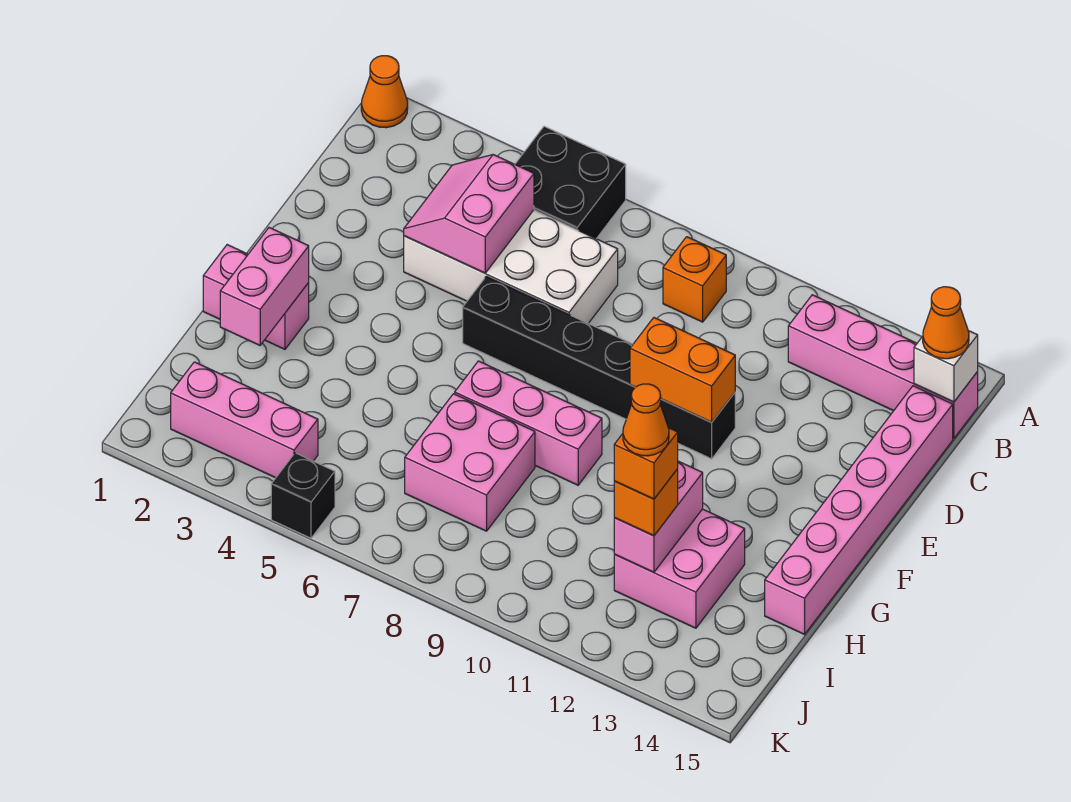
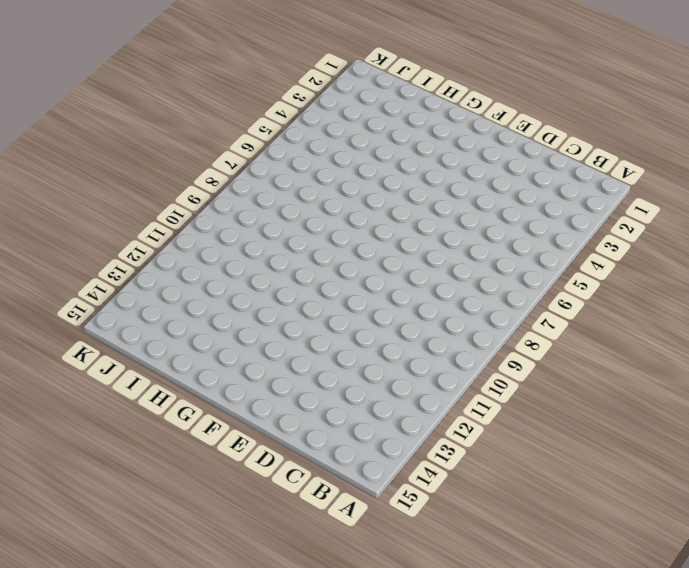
none -> orange 1x1 cone [361,56,408,128]
none -> black 2x2 brick [515,126,626,239]
none -> orange 1x1 brick [663,237,726,322]

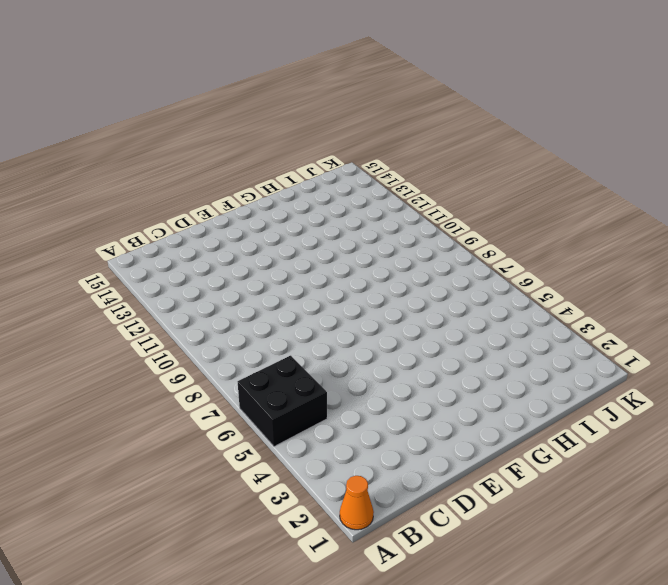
none -> orange 1x1 brick [663,237,726,322]
none -> pink 1x4 brick [788,295,978,439]
none -> white 2x4 brick [404,210,618,323]

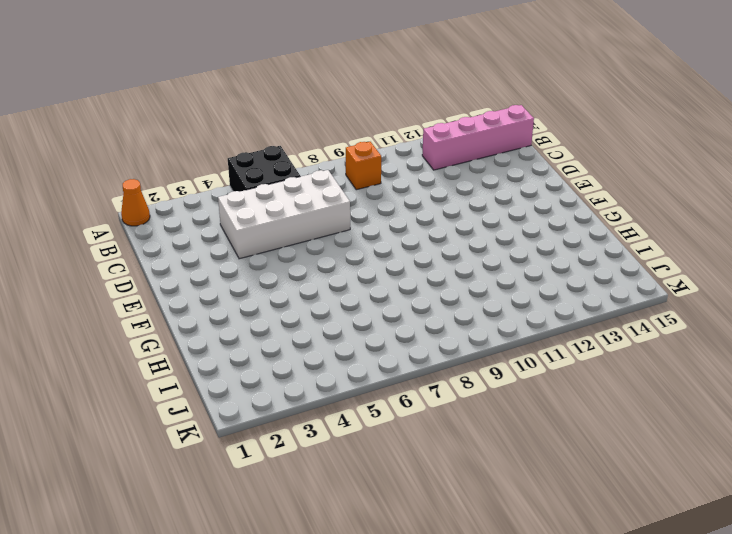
none -> pink 1x6 brick [765,386,953,634]
none -> black 1x6 brick [463,276,735,459]
none -> pink 1x2 brick [203,245,309,349]

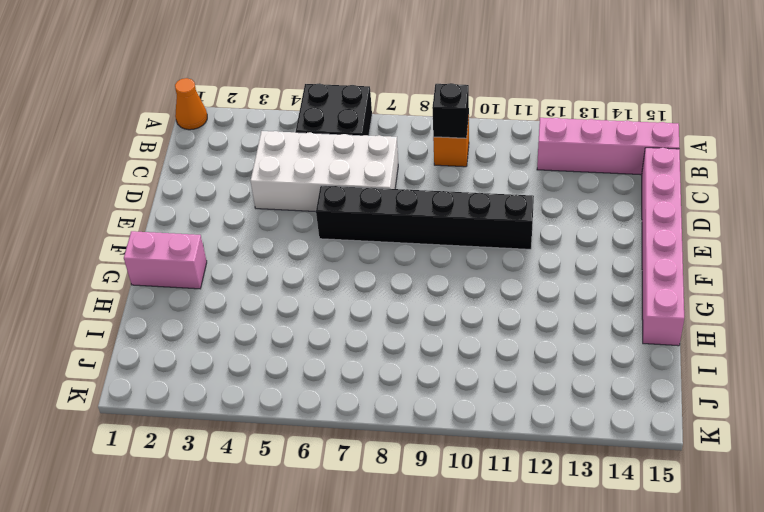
black 1x1 brick [432,83,469,138] -> black 1x1 brick moved to [271,453,335,538]
none -> pink 1x3 brick [455,361,602,485]
none -> pink 2x2 brick [405,394,535,531]
none -> pink 2x2 brick [614,509,745,628]

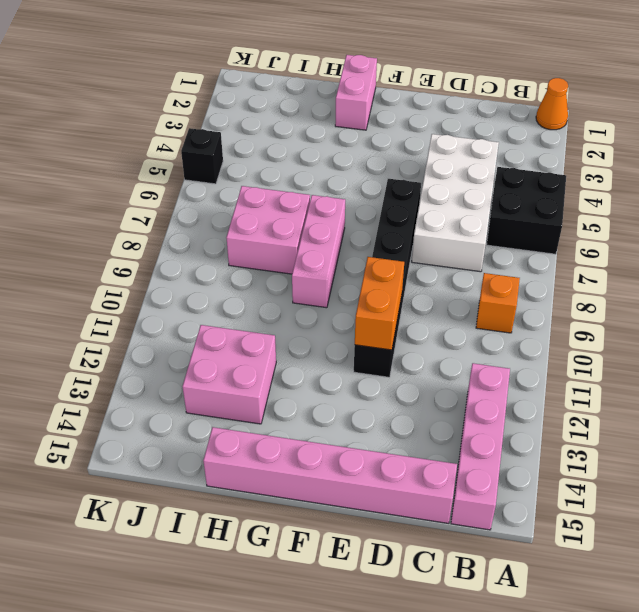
none -> pink 1x3 brick [171,362,318,478]
none -> white 1x1 brick [914,331,978,402]
none -> pink 2x2 slope [404,155,534,273]

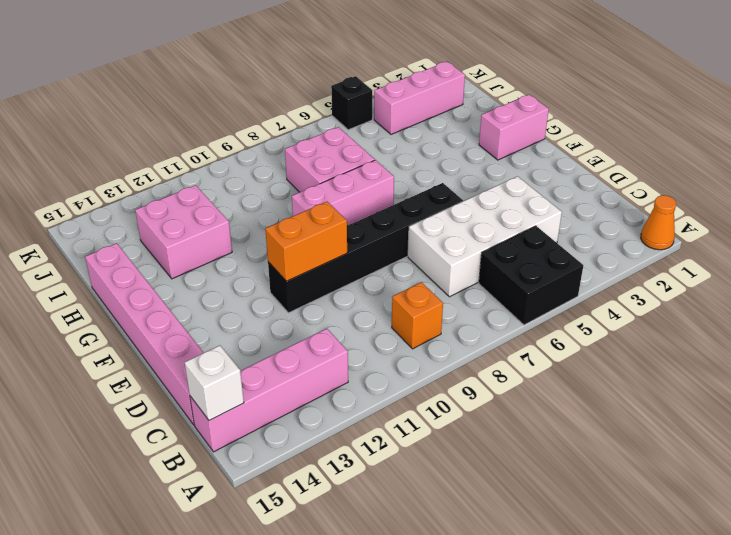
none -> pink 2x2 slope [404,155,534,273]
none -> pink 1x2 brick [220,228,309,345]
none -> pink 1x2 brick [614,461,703,572]

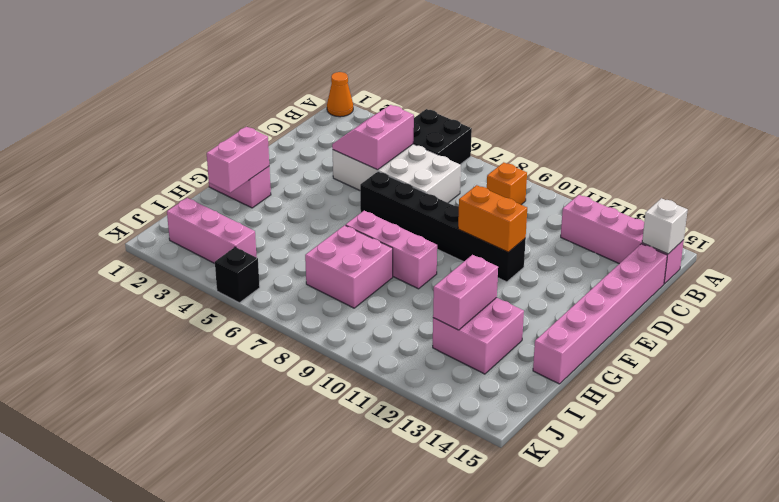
none -> orange 1x1 cone [923,287,969,359]
none -> orange 1x1 brick [614,469,678,536]
none -> orange 1x1 brick [614,428,678,499]

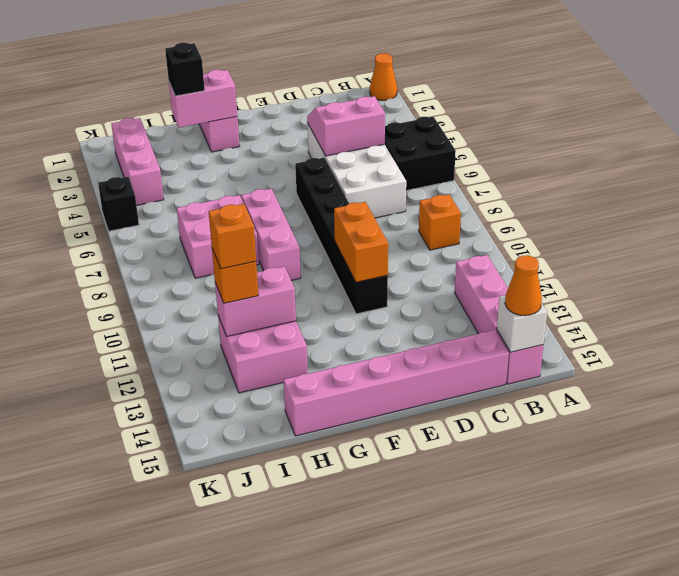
black 1x1 brick [165,43,205,96] -> none
none -> orange 1x1 cone [623,384,669,456]

